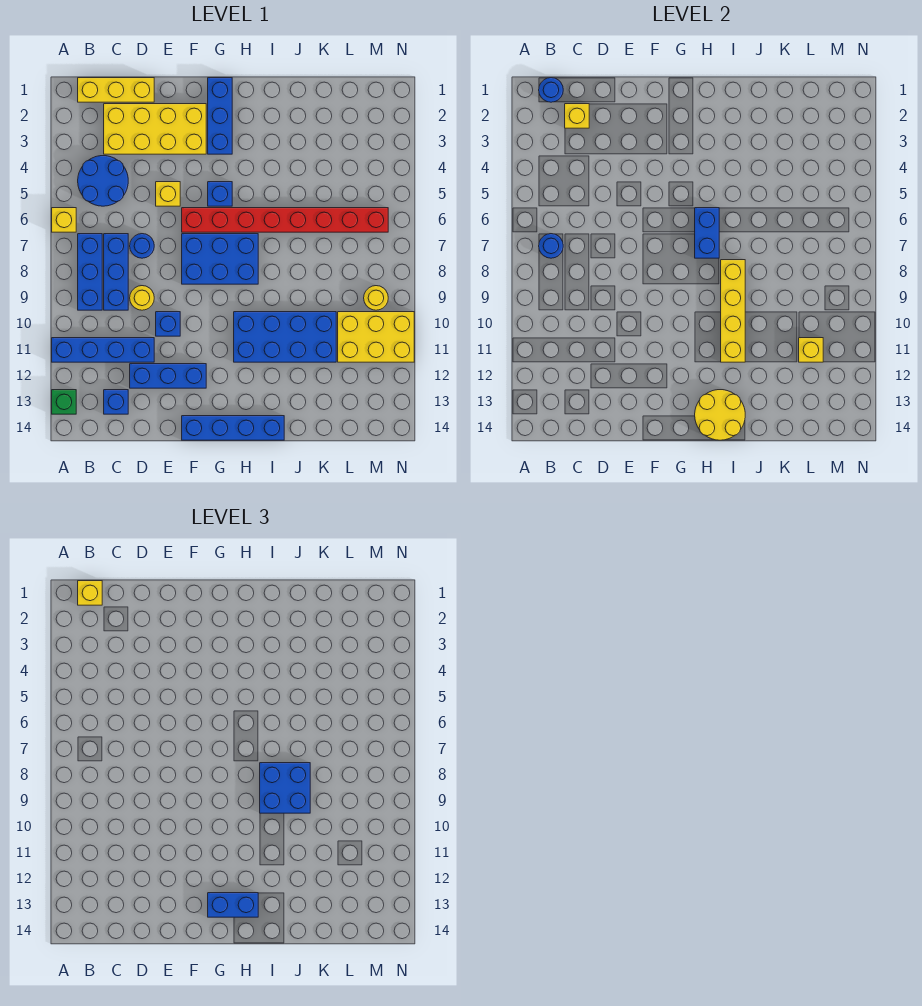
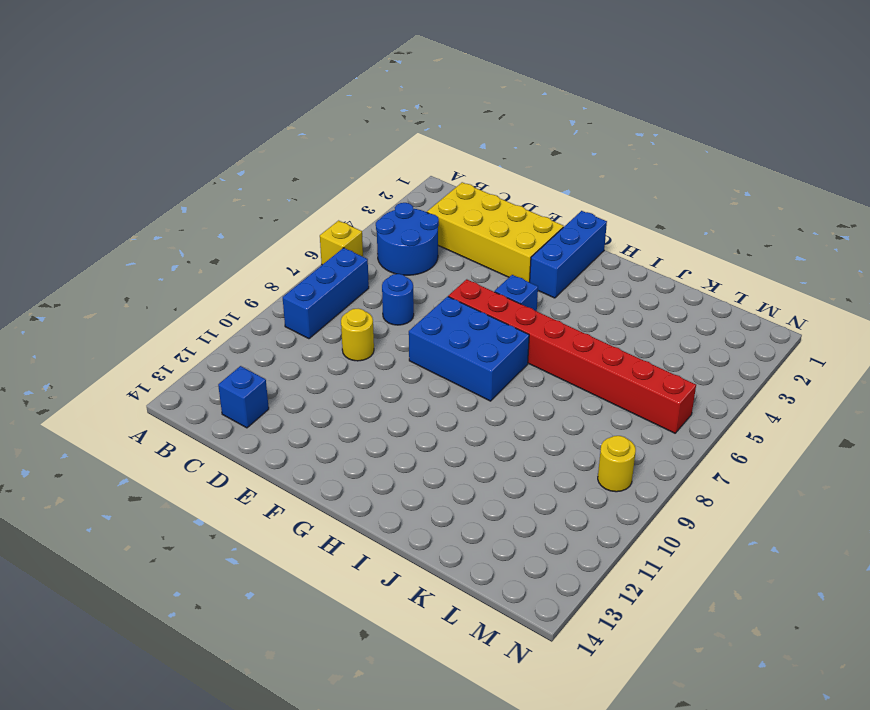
none -> blue 1x4 brick [52,338,154,362]
none -> green 1x1 brick [52,390,76,414]
none -> yellow 1x3 brick [78,78,154,102]
none -> blue 1x3 brick [104,234,128,310]

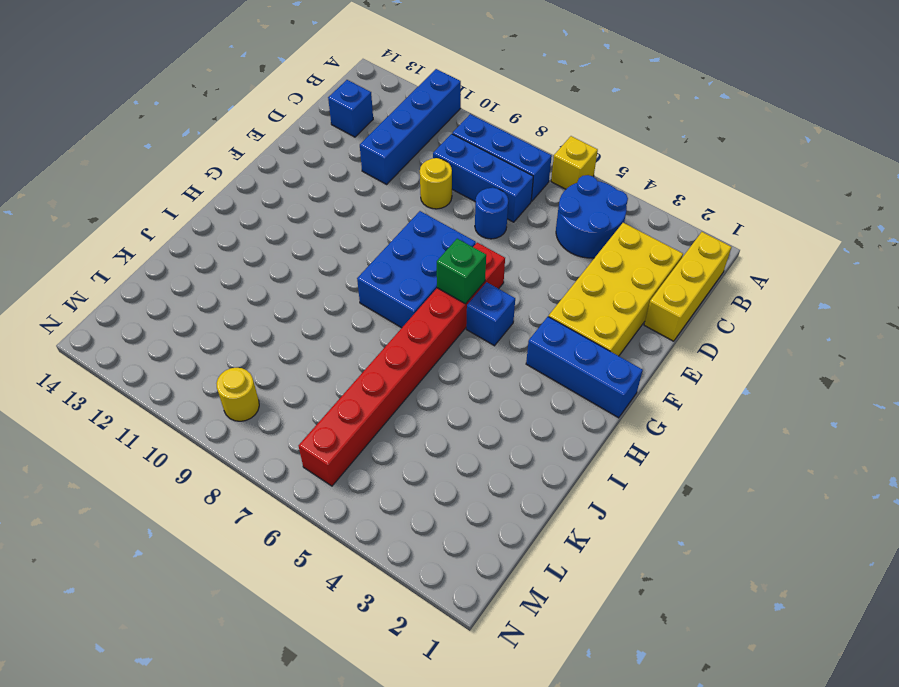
green 1x1 brick [437,239,486,304] -> green 1x1 brick moved to [52,390,76,414]
none -> blue 1x3 brick [130,364,206,388]
none -> yellow 1x1 brick [156,182,180,206]
none -> blue 1x1 brick [156,312,180,336]
none -> blue 1x4 brick [182,416,284,440]

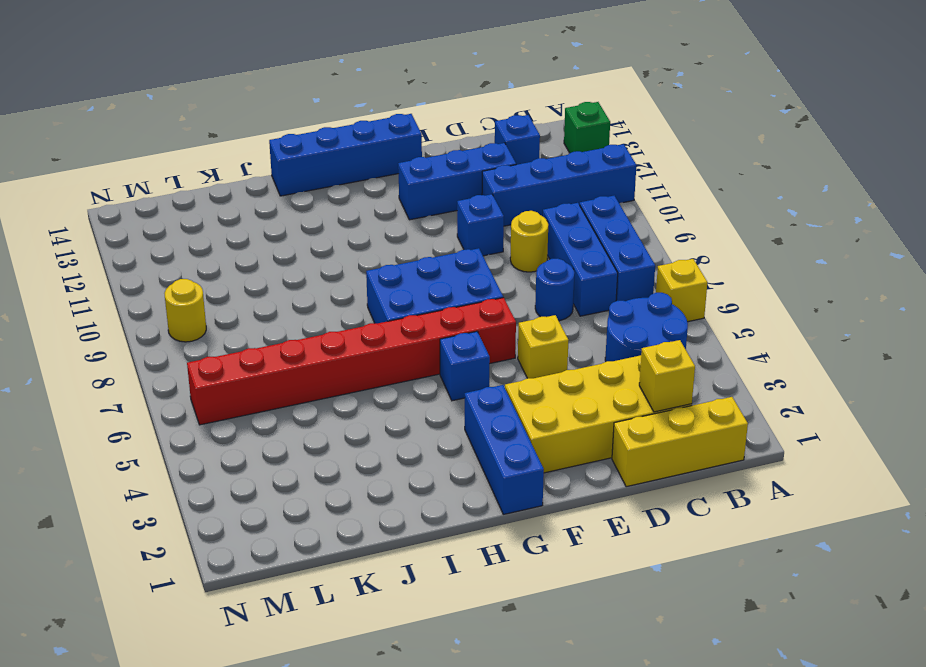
none -> blue 2x4 brick [234,312,336,362]
none -> yellow 2x3 brick [338,312,414,362]
none -> blue 1x1 round brick [539,78,563,102]
none -> blue 1x1 round brick [539,234,563,258]

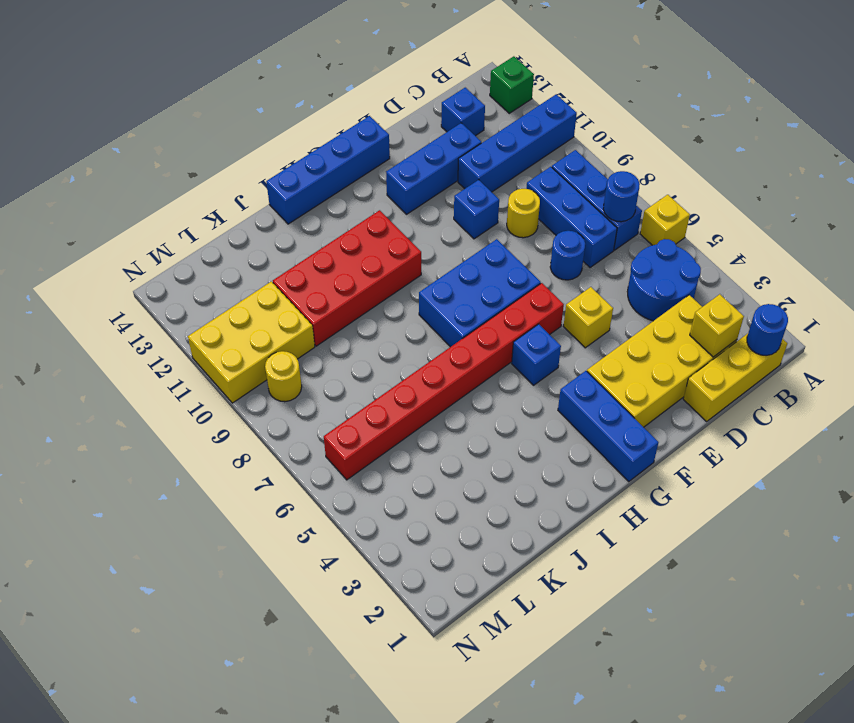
red 2x4 brick [273,210,421,346] -> blue 2x4 brick [234,312,336,362]
none -> blue 1x2 brick [695,208,719,258]
none -> yellow 2x2 round brick [695,390,745,440]
none -> yellow 1x4 brick [721,260,745,362]
none -> yellow 1x1 brick [799,338,823,362]

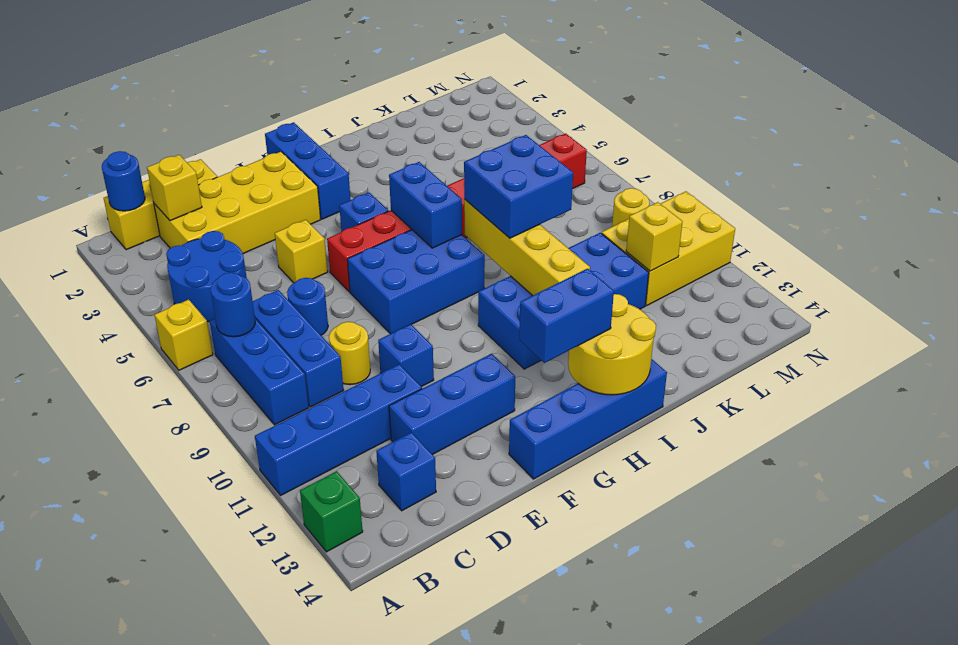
none -> yellow 1x1 brick [78,581,102,605]

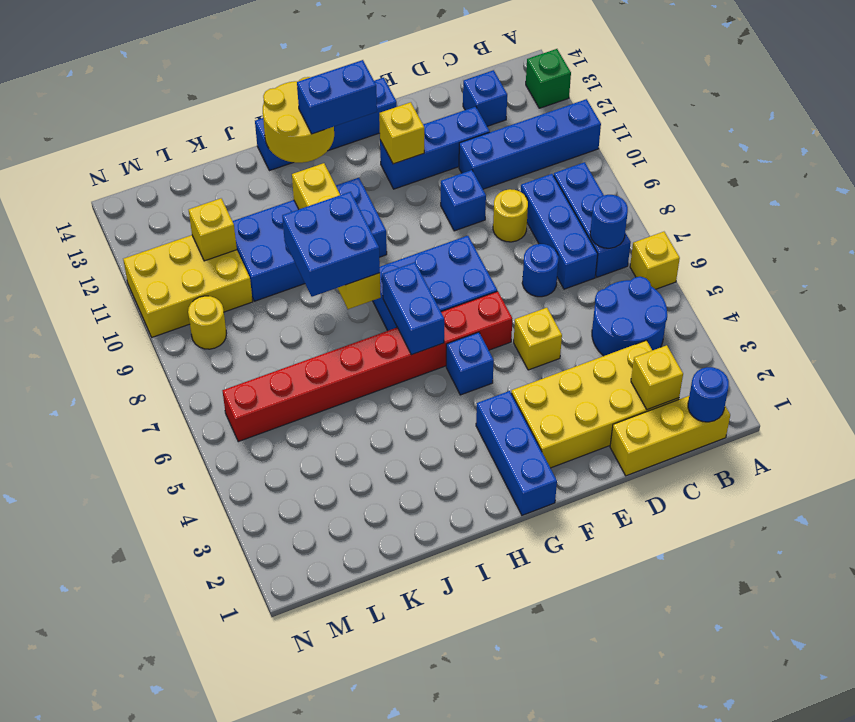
yellow 1x1 brick [379,102,424,164] -> yellow 1x1 brick moved to [78,581,102,605]

